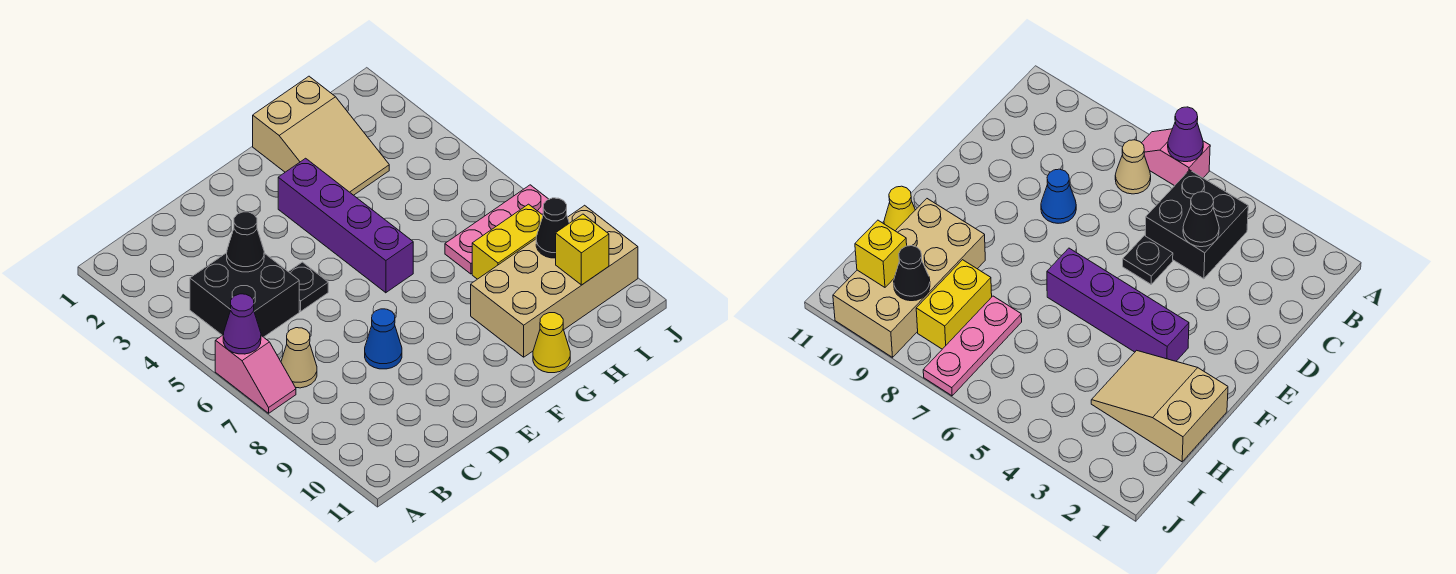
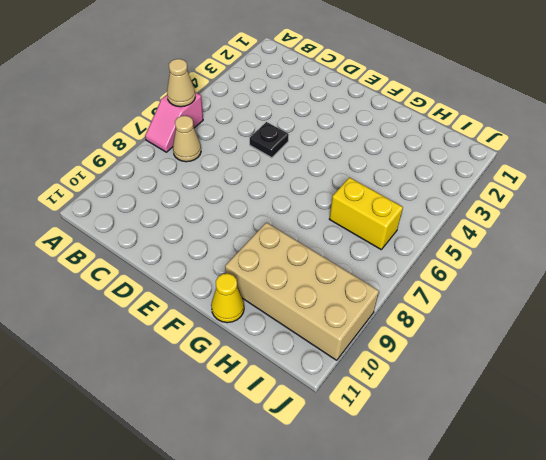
tan 1x1 cone [167,59,195,107] -> purple 1x1 cone [223,294,261,354]
yellow 1x2 brick [330,177,403,249] -> yellow 1x2 brick moved to [472,204,543,279]
none -> black 2x2 brick [190,253,299,337]
none -> blue 1x1 cone [365,309,402,369]
none -> purple 1x4 brick [278,158,413,293]

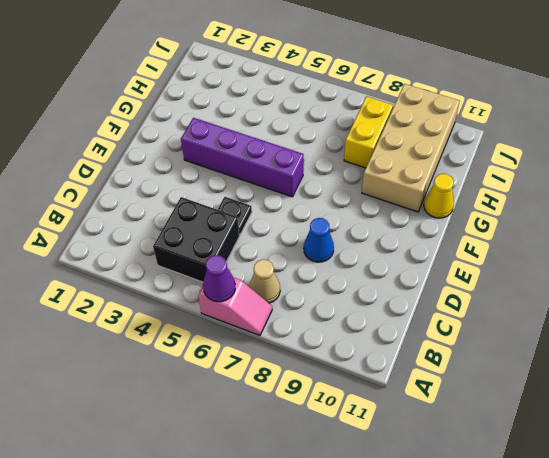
none -> tan 2x3 slope [253,76,389,195]
none -> pink 1x3 plate [445,185,549,274]
none -> black 1x1 cone [227,212,264,272]

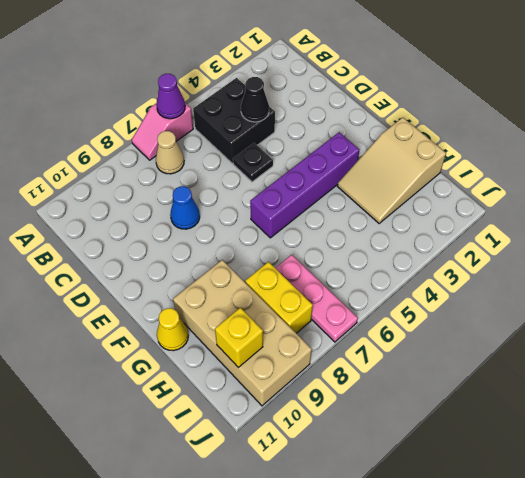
none -> black 1x1 cone [536,198,569,258]

